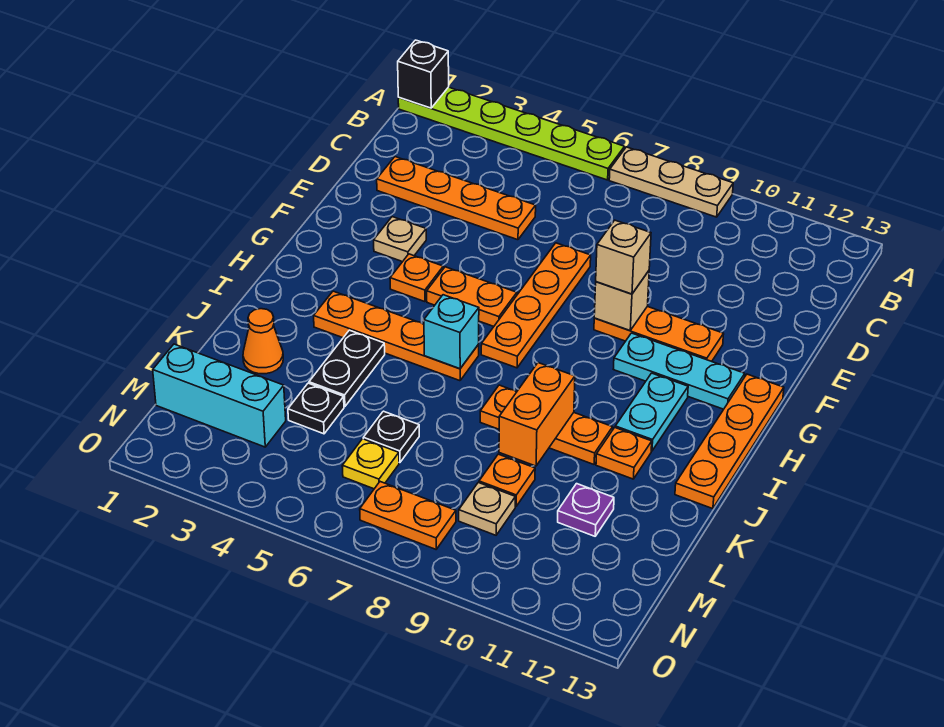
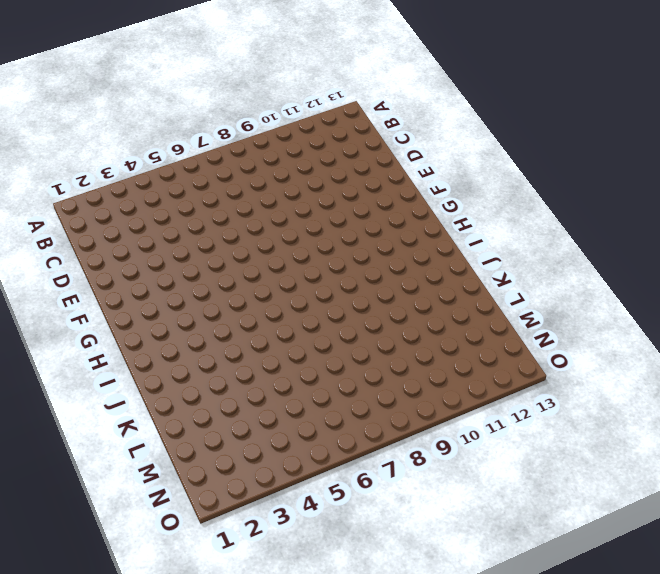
none -> lime 1x6 plate [398,87,624,180]
none -> tan 1x3 plate [609,147,733,217]
none -> orange 1x4 plate [377,157,536,240]

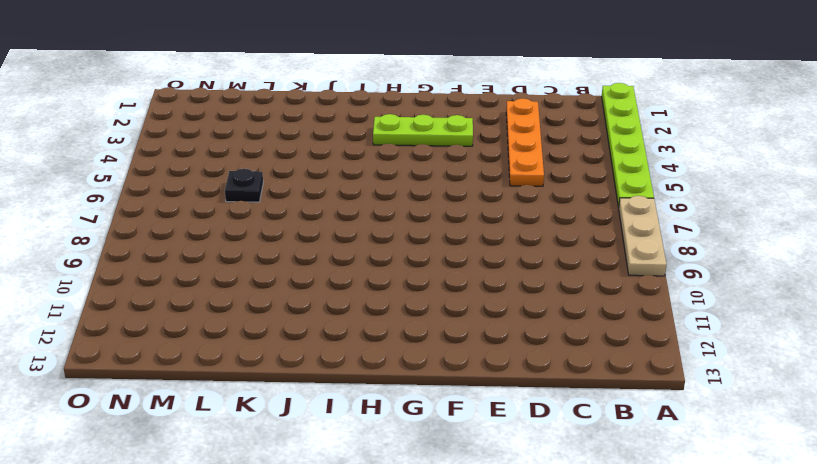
lime 1x3 plate [373,114,473,146] -> tan 1x1 plate [374,217,426,262]
none -> orange 1x4 plate [481,243,591,368]
none -> orange 1x3 plate [594,306,724,362]
none -> orange 1x1 plate [390,254,443,302]

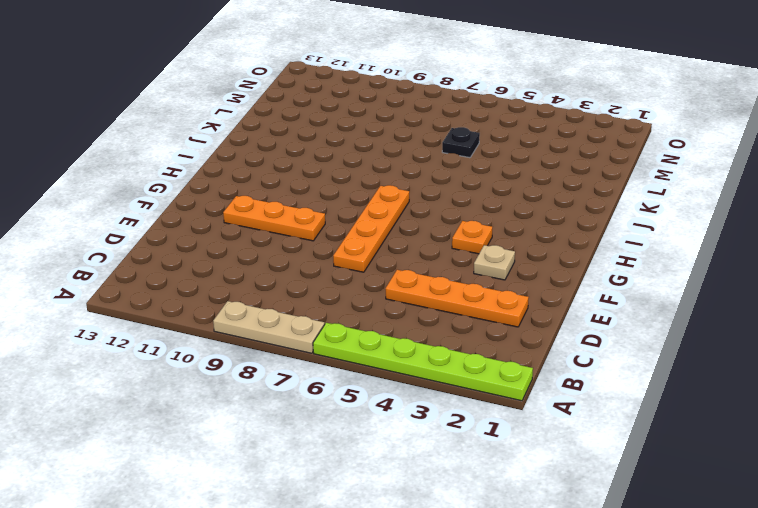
none -> orange 1x2 plate [427,267,517,326]
none -> cyan 1x3 plate [614,333,745,409]
none -> orange 1x4 plate [675,374,784,509]

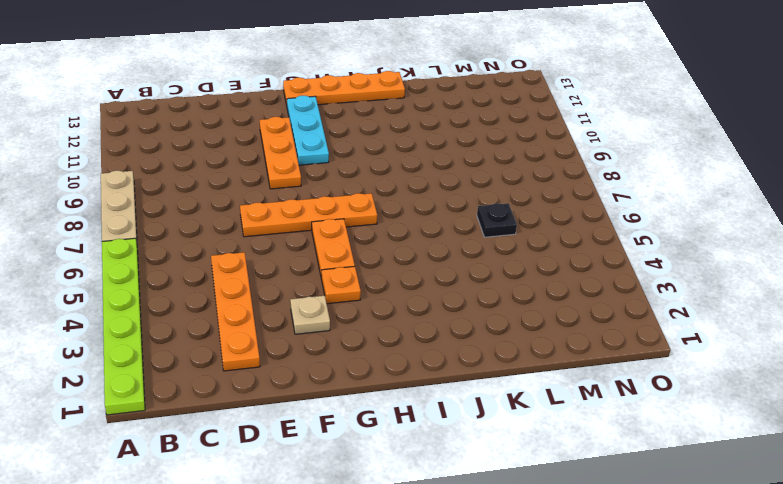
none -> cyan 1x2 plate [615,373,688,451]
none -> orange 1x4 plate [314,291,479,381]
none -> black 1x2 plate [309,330,385,407]

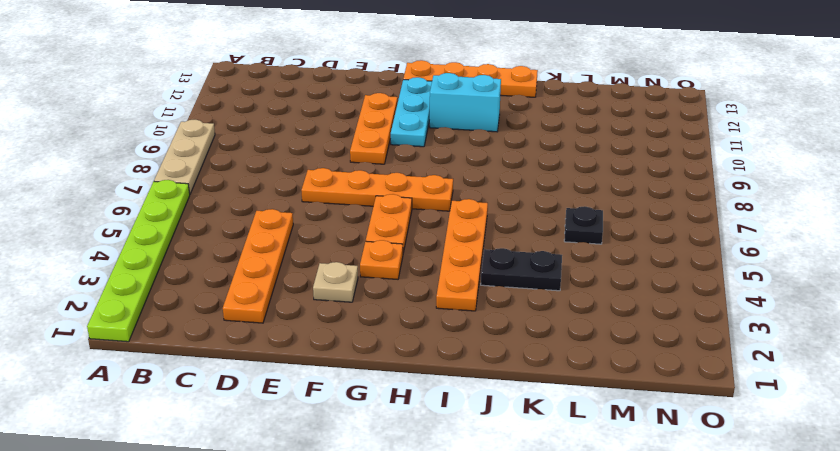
cyan 1x2 brick [430,73,501,132] -> cyan 1x2 plate [615,373,688,451]
none -> orange 1x3 plate [480,385,613,464]
none -> orange 1x1 plate [596,428,652,479]
none -> orange 1x1 cone [243,309,283,374]

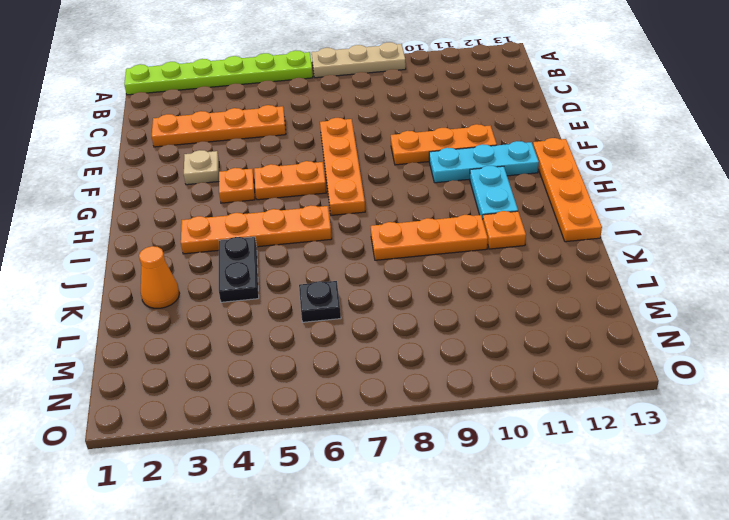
none -> black 1x1 plate [288,383,344,434]
none -> orange 1x1 plate [479,454,535,506]
none -> purple 1x1 plate [558,484,614,536]

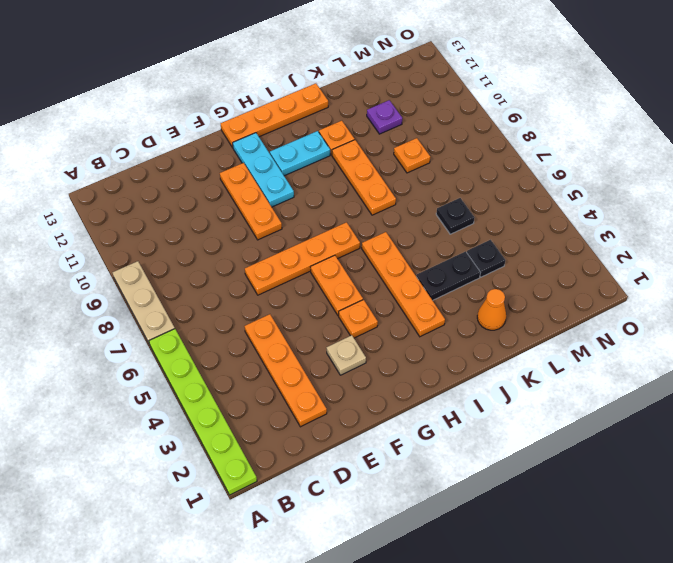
none -> cyan 1x3 brick [153,344,286,447]
none -> yellow 1x1 plate [342,439,399,489]
none -> tan 1x1 plate [459,483,515,535]

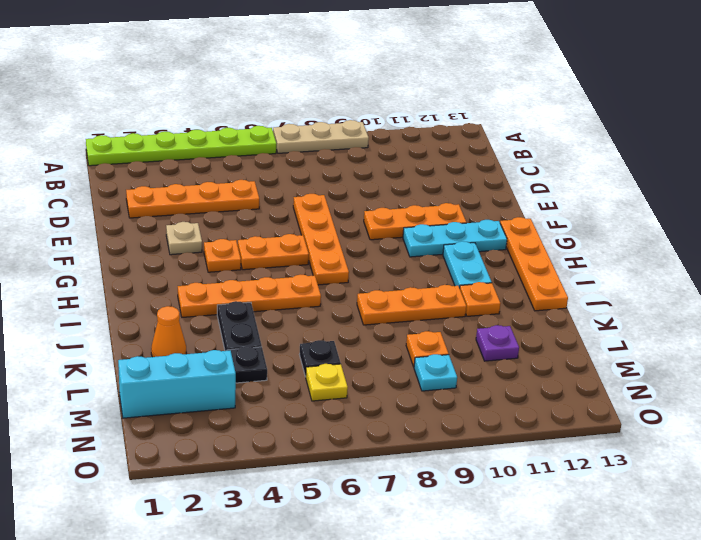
cyan 1x1 plate [414,354,457,391] -> tan 1x1 plate [459,483,515,535]
none -> orange 1x2 plate [360,482,456,549]
none -> black 1x1 brick [398,40,449,108]
none -> tan 1x1 brick [594,271,649,331]

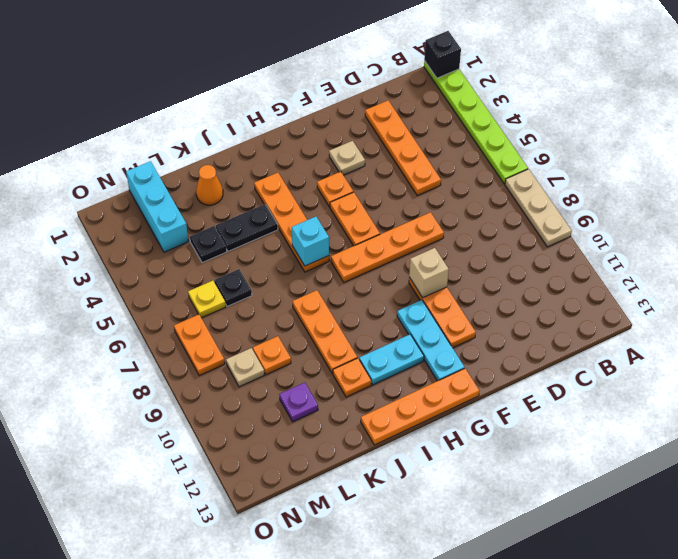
none -> orange 1x2 brick [499,363,575,466]
none -> tan 1x1 brick [596,220,651,294]

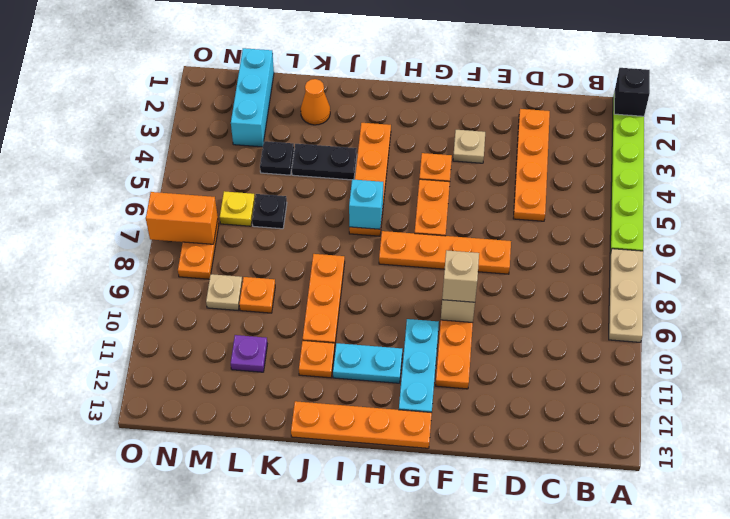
orange 1x2 brick [146,192,218,244] -> orange 1x2 brick moved to [499,363,575,466]

